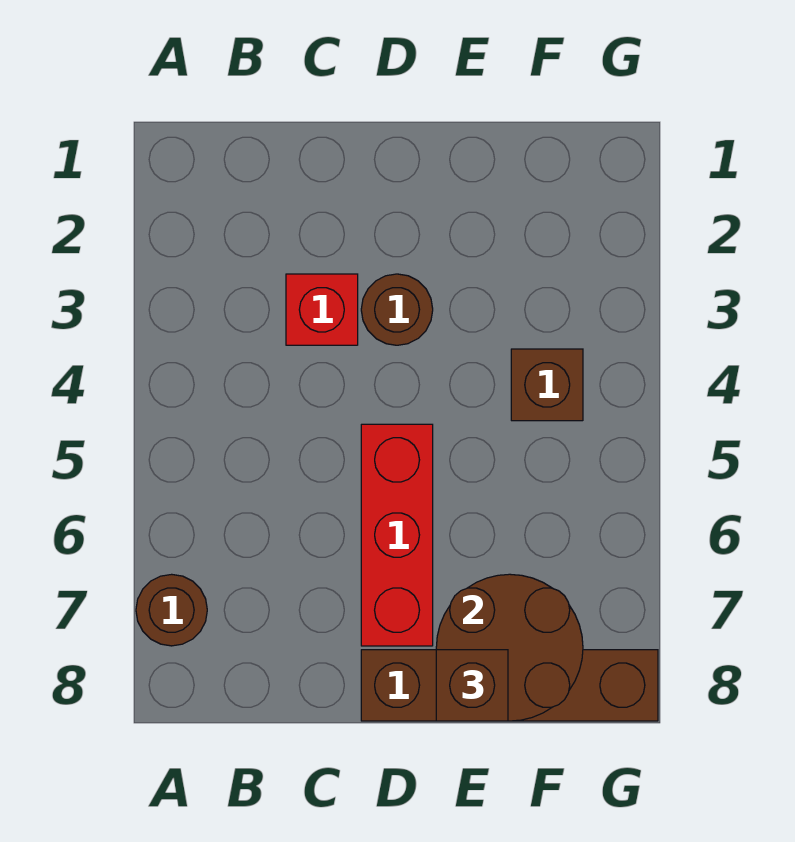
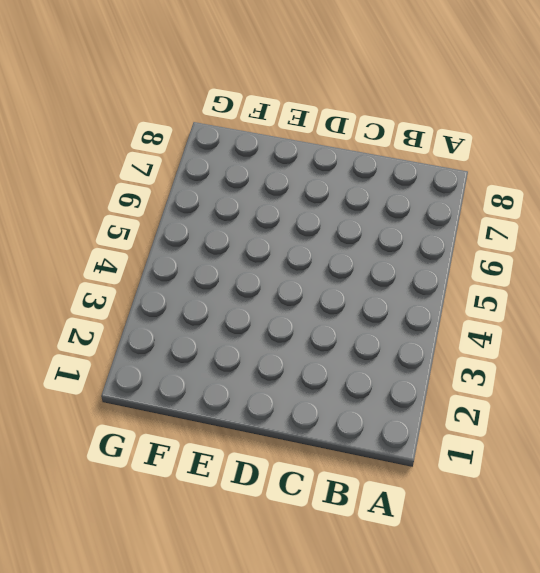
none -> brown 1x1 round brick [136,574,207,646]
none -> red 1x1 brick [286,274,358,345]

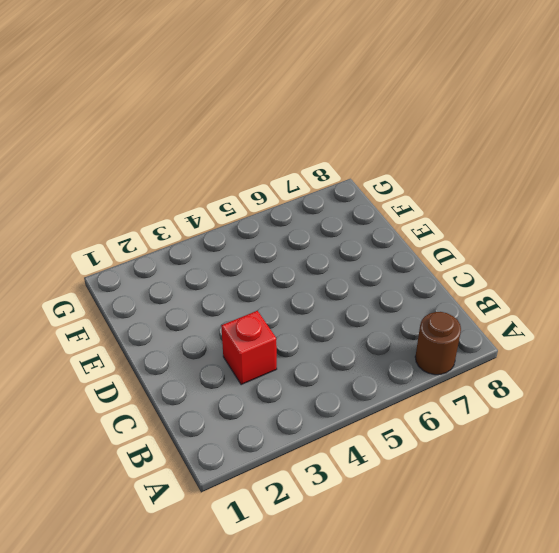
none -> brown 1x1 round brick [361,274,433,345]
none -> red 1x3 brick [361,424,433,646]

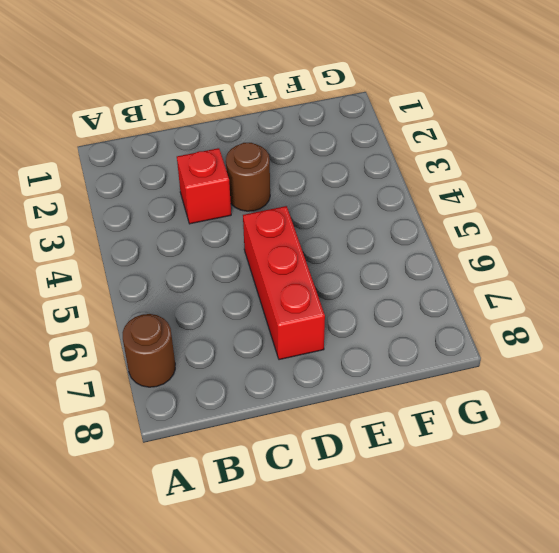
none -> brown 1x4 brick [361,650,658,721]
none -> brown 1x1 brick [511,349,583,421]

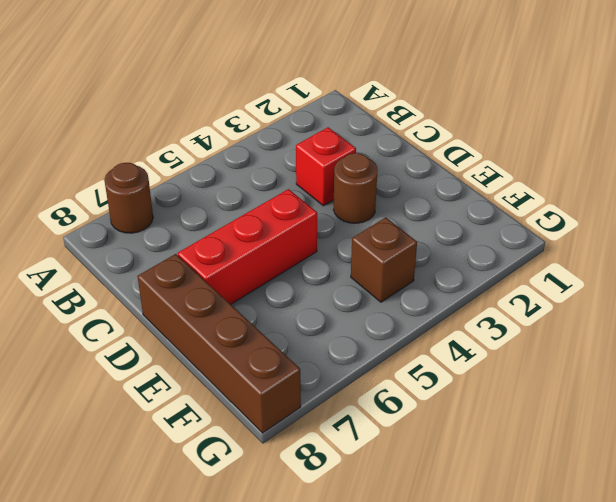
none -> brown 2x2 round brick [436,574,583,721]
none -> brown 1x1 brick [436,650,508,721]

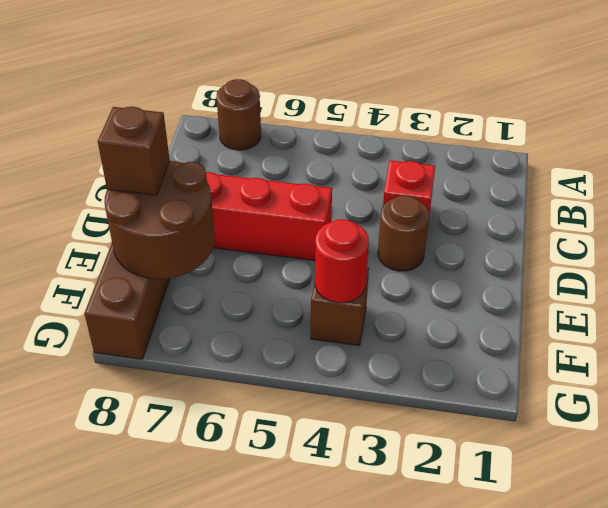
red 1x1 round brick [315,219,369,303] -> none

